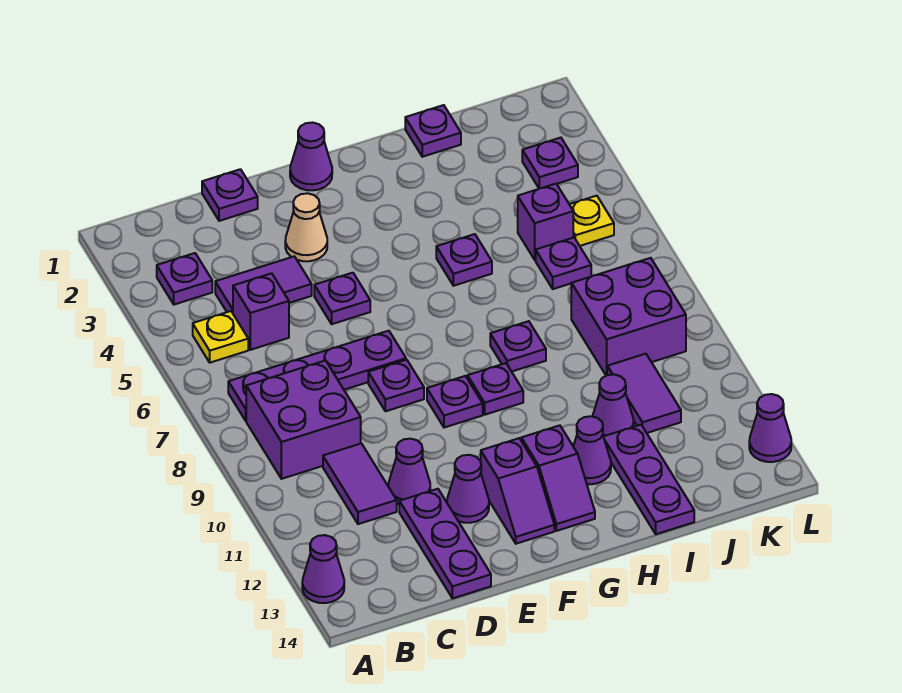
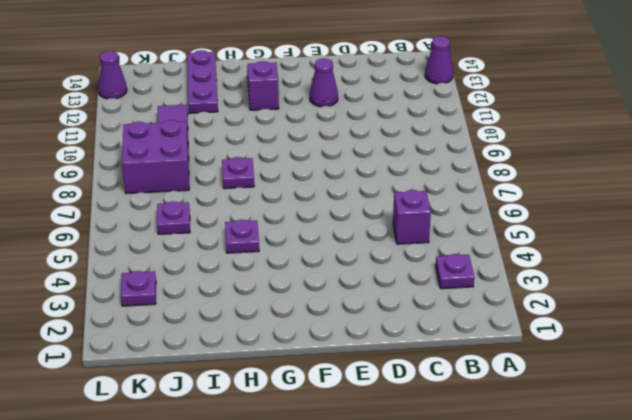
none -> yellow 1x1 plate [193,311,248,363]
none -> purple 1x4 plate [228,331,406,421]
none -> purple 2x2 brick [246,360,361,479]
none -> purple 1x2 tile [215,256,312,313]

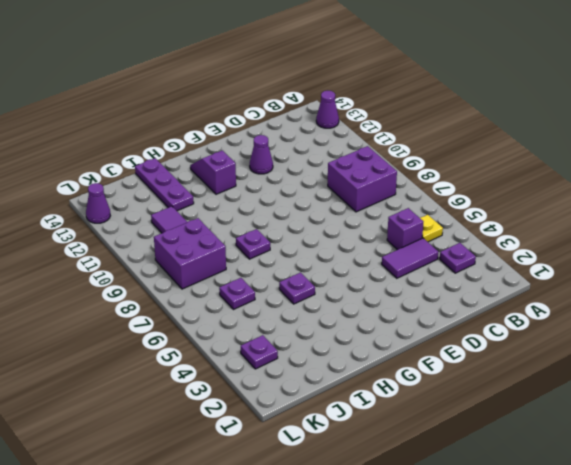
none -> purple 1x4 plate [228,331,406,421]
none -> purple 1x2 tile [323,443,397,524]
none -> purple 1x1 plate [202,169,258,221]
none -> purple 1x1 cone [388,439,430,504]

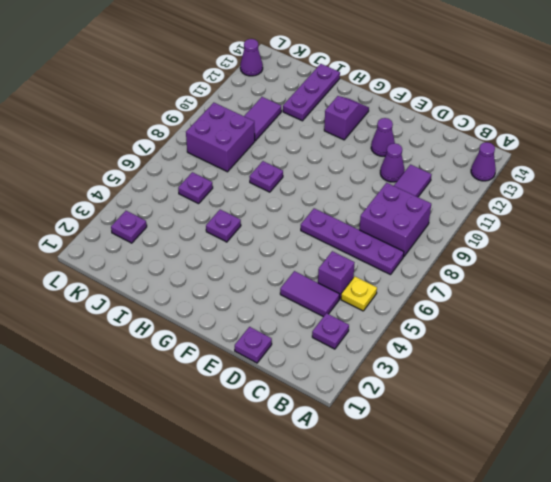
none -> purple 1x3 plate [399,489,491,598]
none -> tan 1x1 cone [285,193,327,261]
none -> purple 1x1 plate [314,273,370,324]
none -> purple 1x1 plate [368,360,424,411]

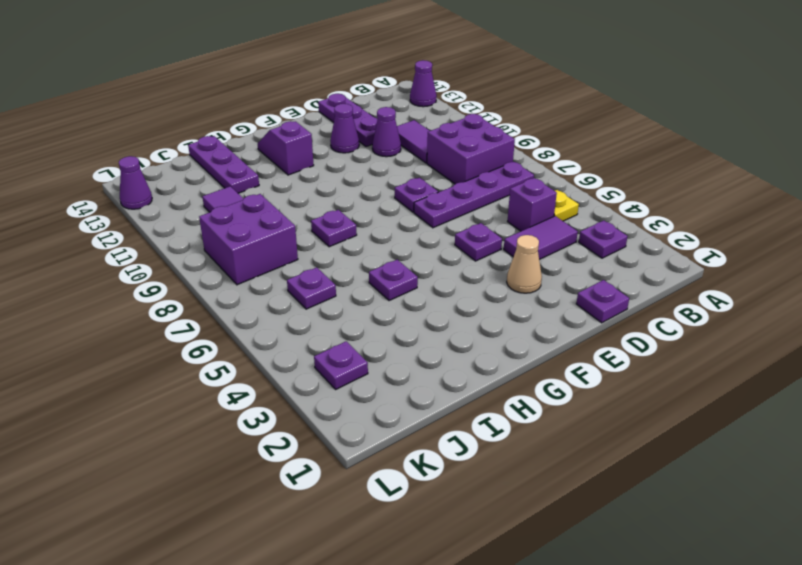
none -> purple 1x1 cone [290,123,332,190]
none -> purple 1x1 plate [427,376,483,428]
none -> purple 1x2 slope [481,438,554,544]
none -> purple 1x1 plate [468,363,523,415]

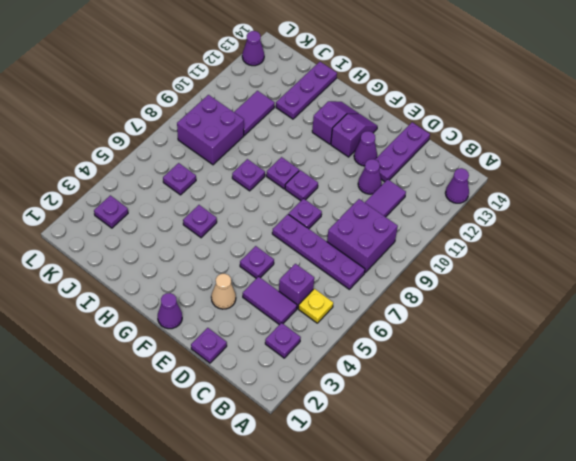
none -> purple 1x1 cone [573,416,611,484]
none -> purple 1x1 plate [405,105,461,157]
none -> purple 1x1 cone [592,374,634,436]
none -> purple 1x1 brick [518,184,573,260]

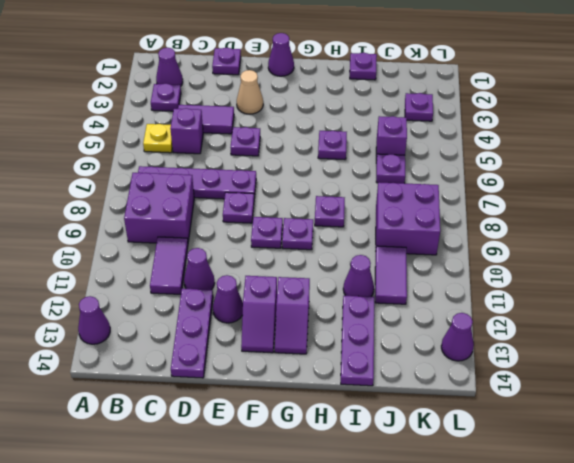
purple 1x1 cone [156,48,183,86] -> purple 1x1 cone moved to [573,416,611,484]
none -> yellow 1x1 plate [569,196,614,246]

